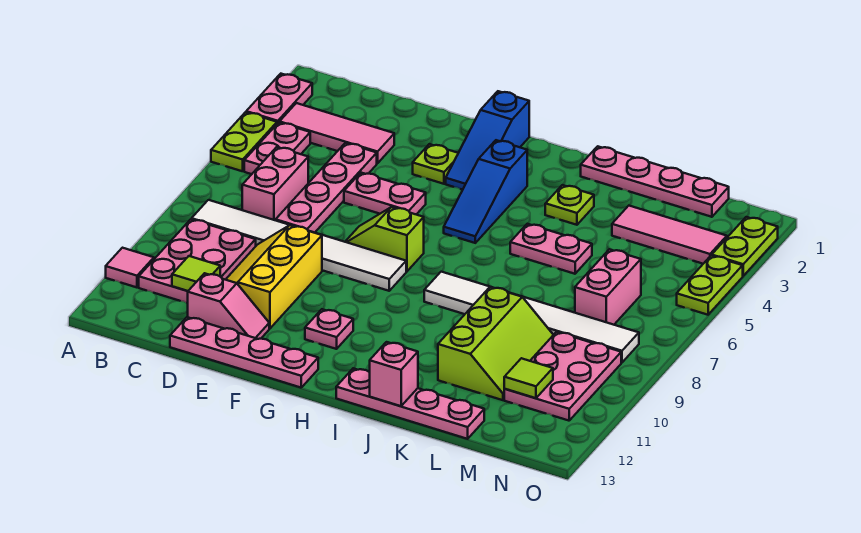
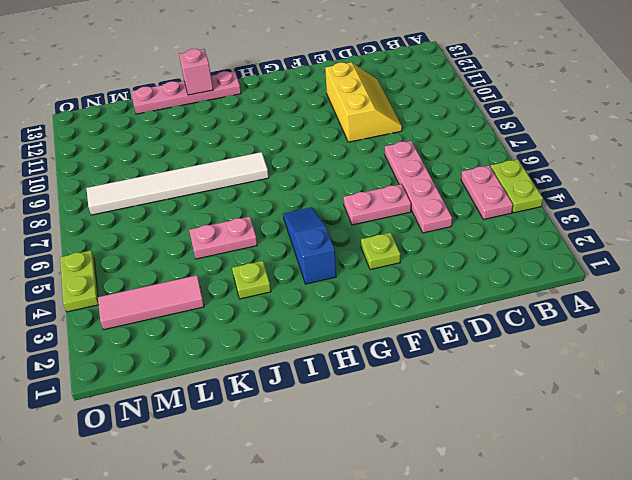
none -> pink 1x2 plate [246,74,312,124]
none -> pink 1x1 tile [106,248,154,287]
none -> pink 1x3 tile [280,103,394,163]
none -> white 1x6 tile [192,200,406,291]

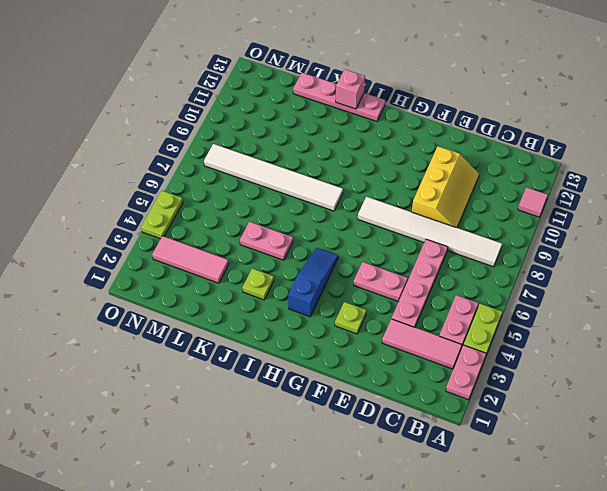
none -> pink 2x3 plate [139,219,256,303]
none -> pink 1x2 brick [242,147,308,220]
none -> pink 1x2 slope [188,273,269,339]
none -> pink 1x4 plate [170,317,318,388]

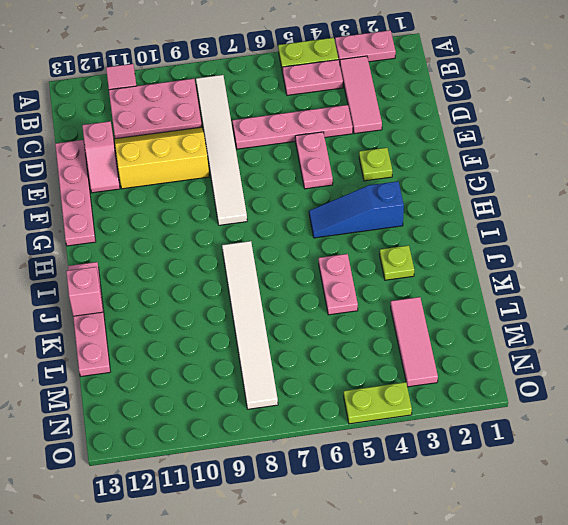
none -> pink 1x2 brick [242,147,308,220]
none -> lime 1x2 slope [345,207,424,272]
none -> blue 1x3 slope [446,91,529,190]
none -> pink 1x1 plate [305,309,353,349]

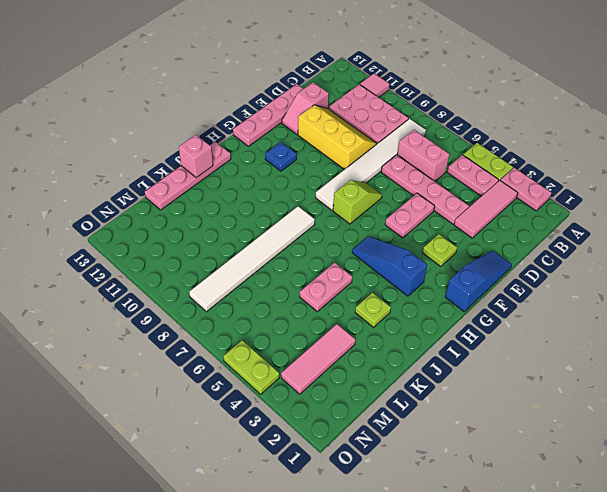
blue 1x3 slope [445,251,512,311] -> blue 1x3 slope turned to [446,91,529,190]
blue 1x1 plate [265,142,297,171] -> pink 1x1 plate [305,309,353,349]
none -> pink 1x4 plate [581,146,729,217]
none -> lime 2x3 slope [438,287,553,400]
none -> pink 1x2 brick [575,249,641,325]
none -> pink 2x3 plate [504,332,621,421]

